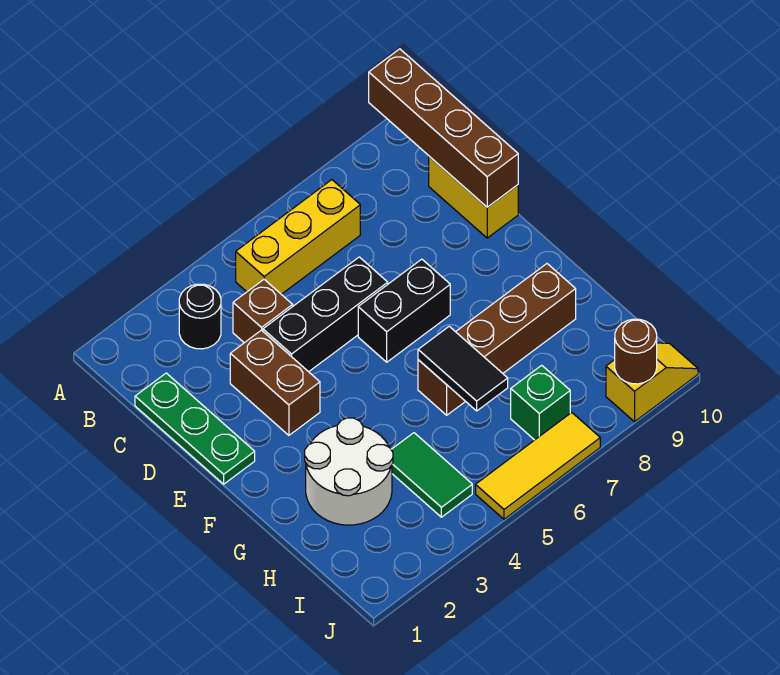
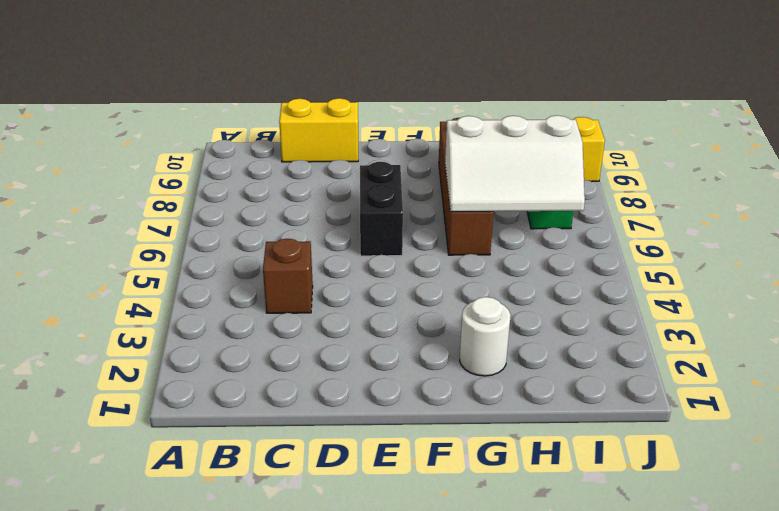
white 1x1 round brick [460,297,511,376] -> white 2x2 round brick [305,418,393,525]
white 2x3 slope [445,115,585,212] -> black 1x2 tile [418,326,508,411]
none -> black 1x1 round brick [179,284,221,349]
none -> yellow 1x3 brick [236,180,360,294]
none -> green 1x3 plate [135,373,255,484]

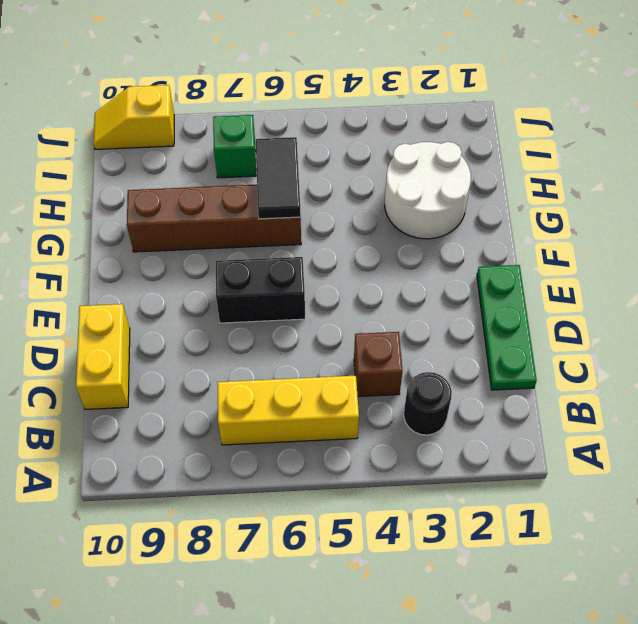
none -> brown 1x2 brick [230,330,320,435]
none -> black 1x3 brick [263,257,388,372]
none -> green 1x2 tile [391,433,472,517]

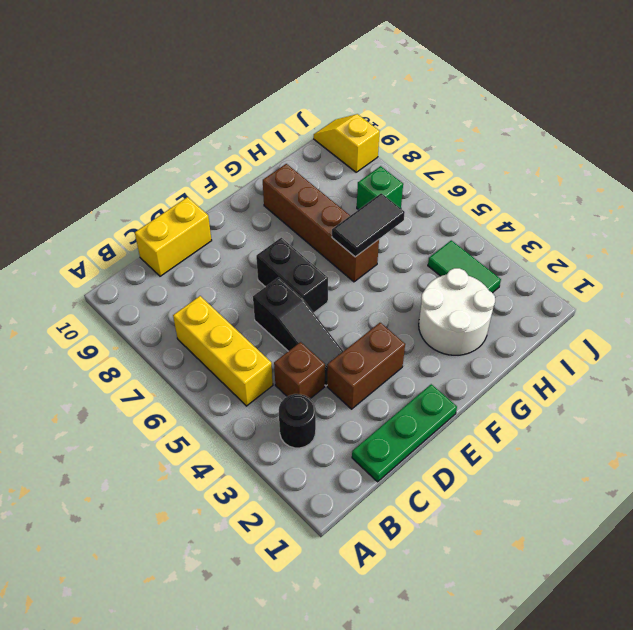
black 1x3 slope [253,277,343,386] -> black 1x3 brick [263,257,388,372]
green 1x2 tile [428,240,501,293] -> green 1x2 tile turned to [391,433,472,517]
none -> yellow 1x3 tile [476,413,600,519]
none -> brown 1x4 brick [369,49,518,207]
none -> brown 1x1 round brick [615,319,657,384]

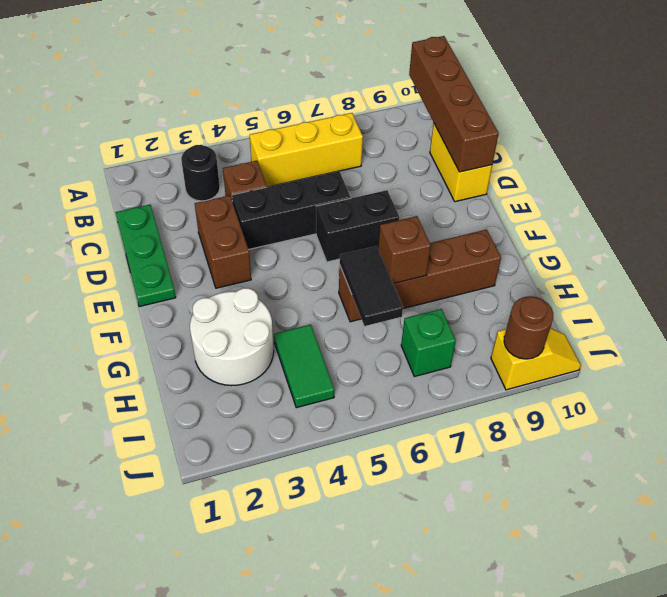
brown 1x1 brick [378,216,431,284] -> none
none -> yellow 1x3 tile [476,413,600,519]

